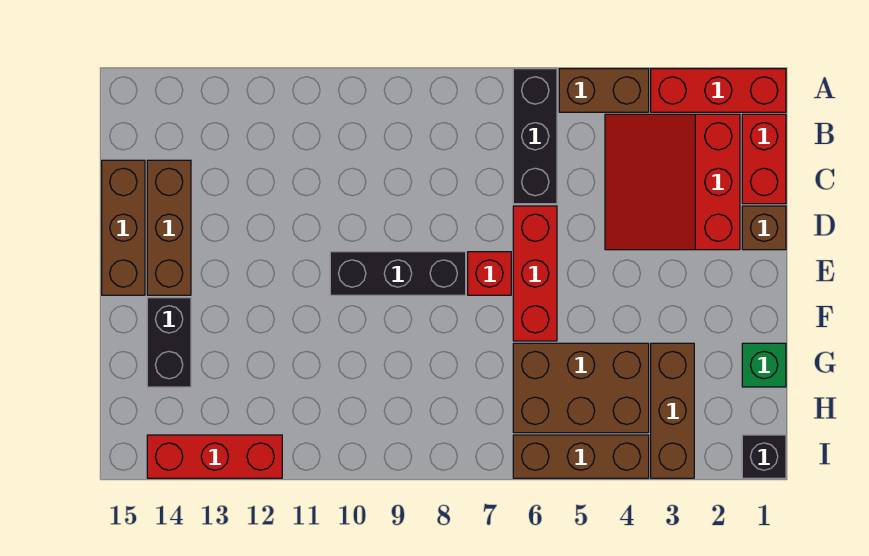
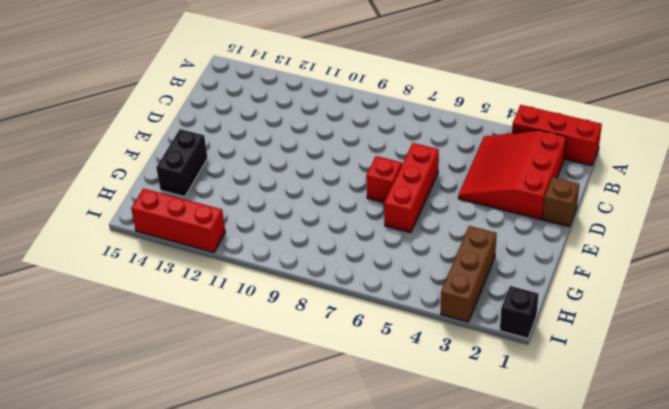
none -> brown 1x2 brick [559,69,649,112]
none -> black 1x3 brick [513,69,557,204]
none -> red 1x2 brick [742,114,786,204]

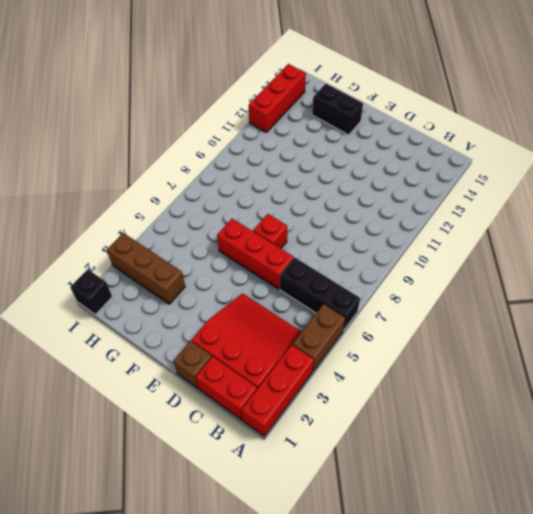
none -> brown 1x3 brick [147,160,191,295]
none -> brown 1x3 brick [102,160,145,295]
none -> black 1x3 brick [330,252,466,295]

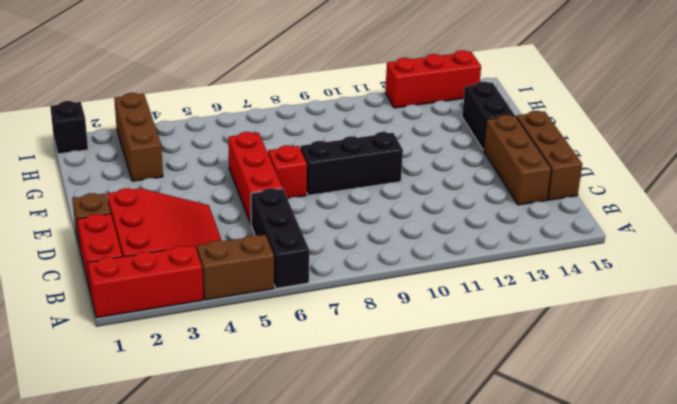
none -> green 1x1 brick [742,343,786,387]
none -> brown 2x3 brick [513,343,649,433]
none -> brown 1x3 brick [513,435,649,478]

